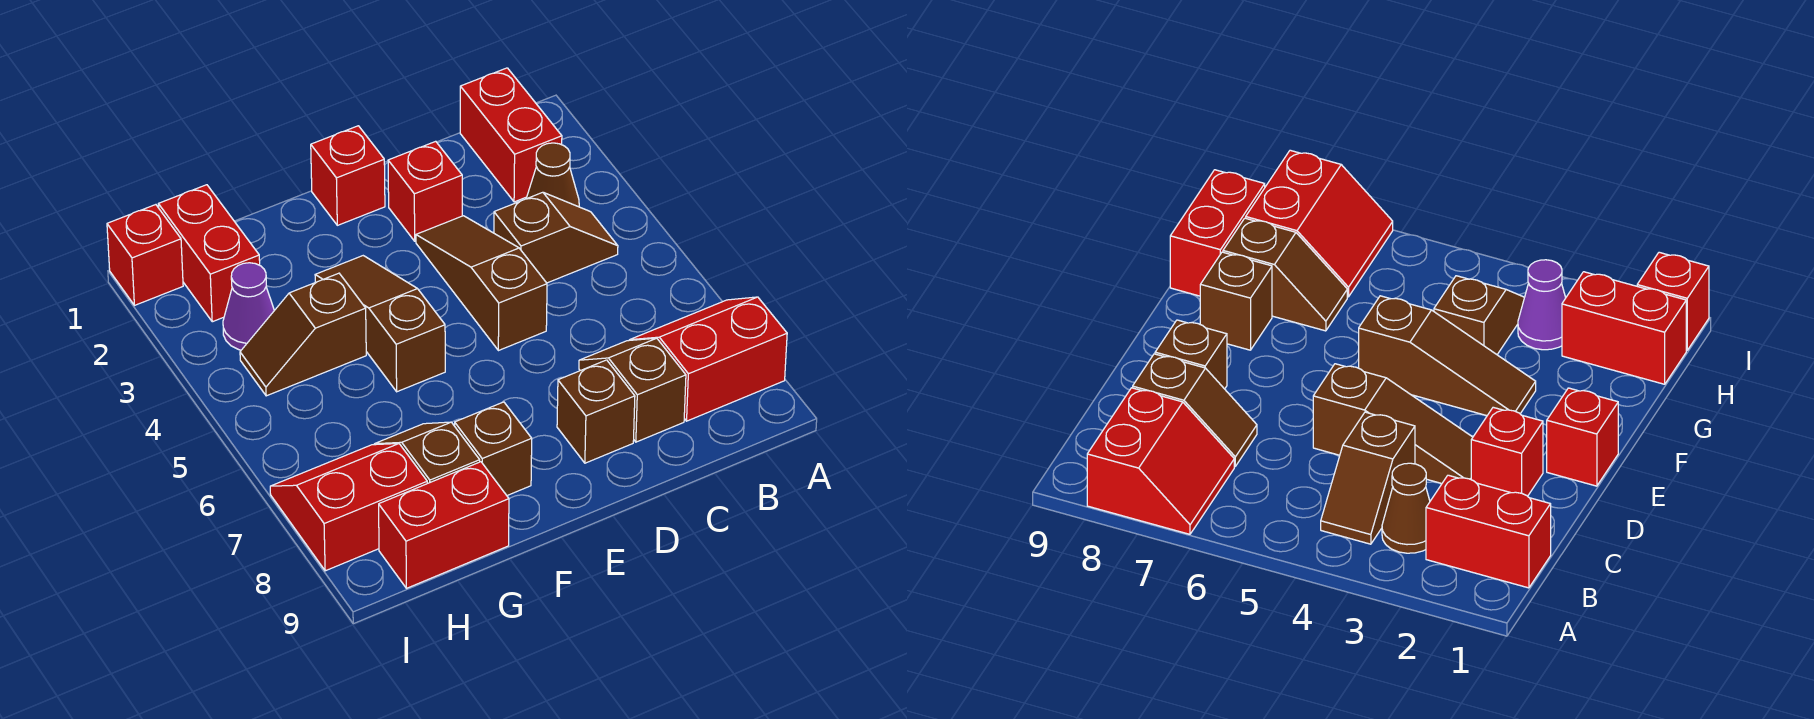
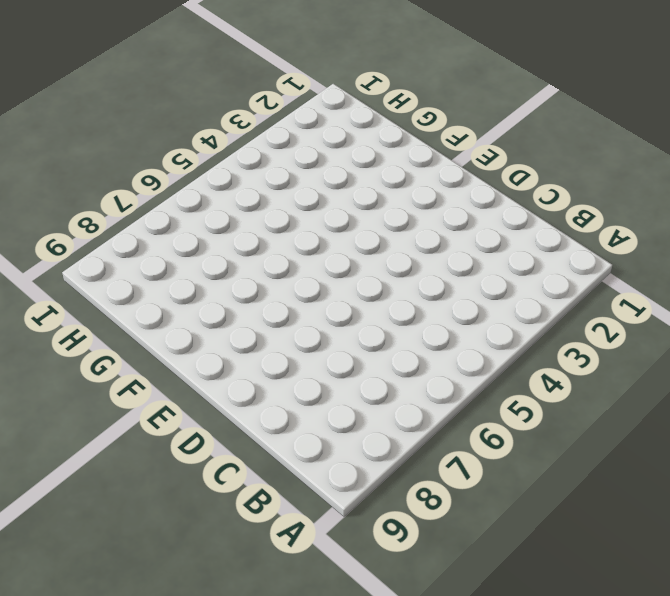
none -> red 2x2 slope [630,297,787,421]
none -> red 1x2 brick [460,68,562,202]
none -> brown 1x1 cone [526,143,579,207]

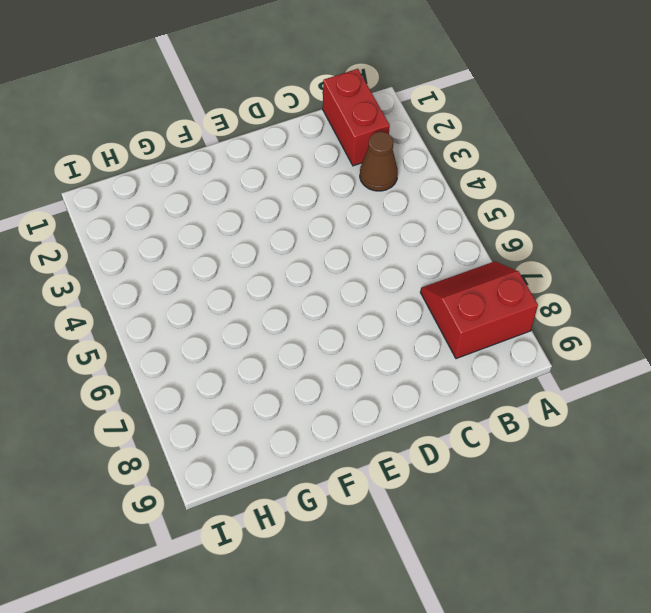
none -> brown 1x2 slope [494,192,618,283]
none -> brown 1x2 slope [579,338,686,442]
none -> red 1x1 brick [388,141,462,241]

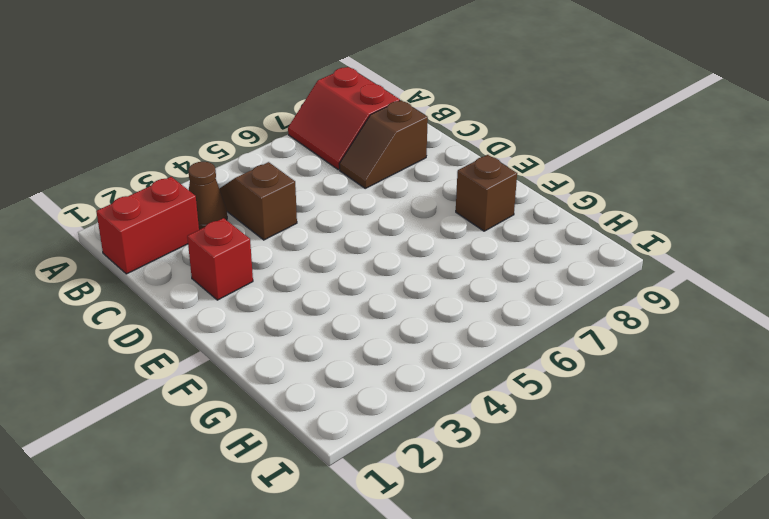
none -> brown 1x3 slope [416,216,547,351]
none -> brown 1x1 brick [557,360,635,463]
none -> red 1x1 brick [311,126,385,225]

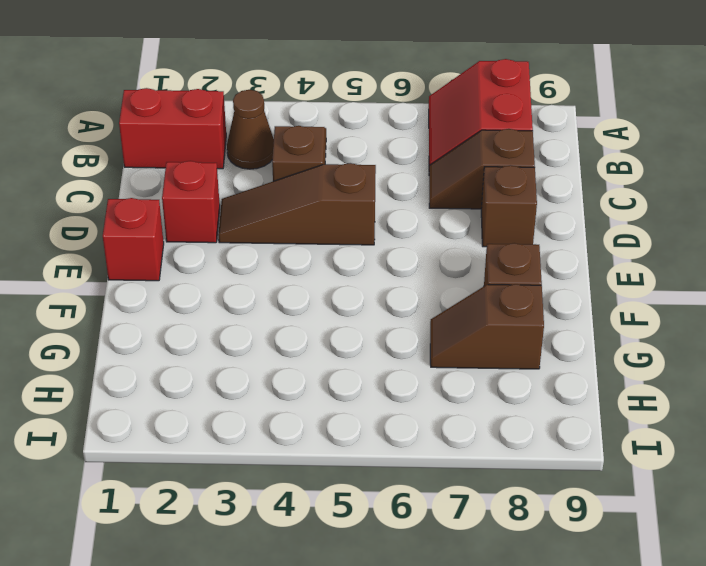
none -> brown 1x3 slope [315,256,445,392]
none -> brown 1x2 slope [240,273,366,396]
none -> red 1x2 brick [379,462,509,588]

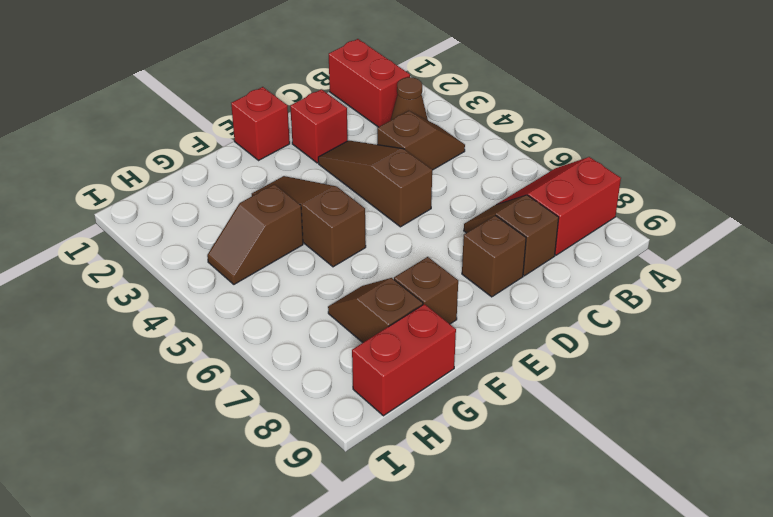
none -> red 1x2 brick [158,185,260,322]
none -> purple 1x1 cone [223,263,274,350]
none -> red 2x2 slope [270,443,427,571]

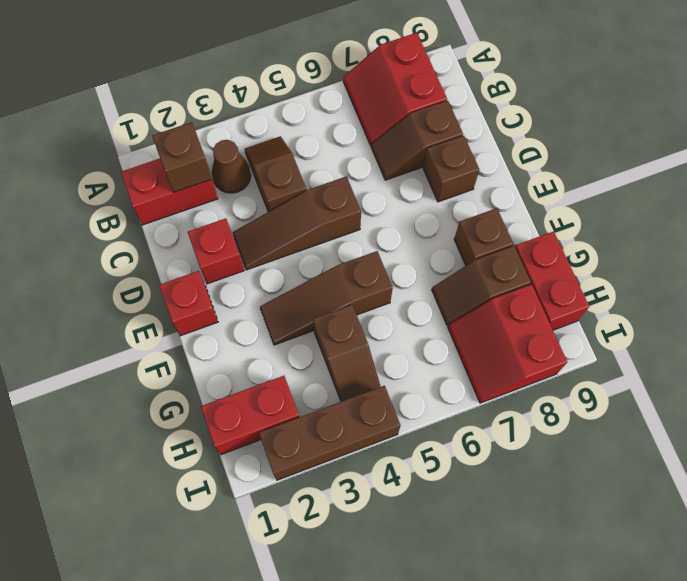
brown 1x1 brick [152,122,212,192] -> none
brown 1x3 brick [259,386,401,480] -> none
none -> purple 1x1 cone [223,263,274,350]
none -> red 1x1 brick [107,205,183,305]

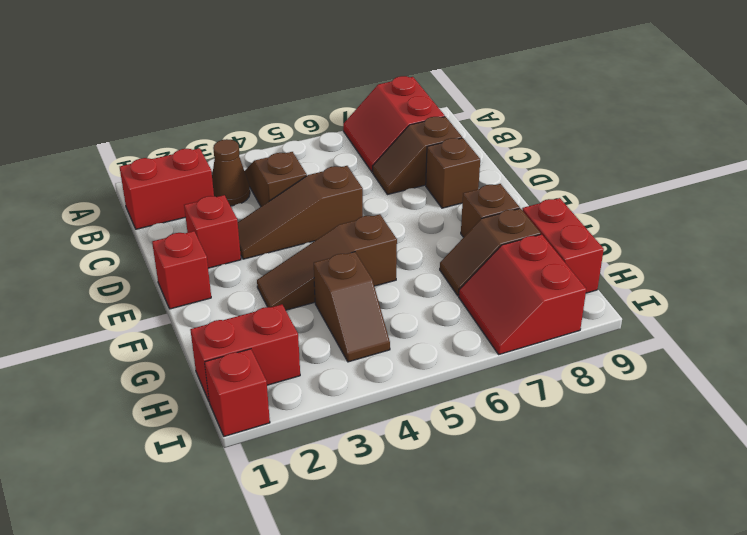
none -> purple 1x1 cone [223,263,274,350]

